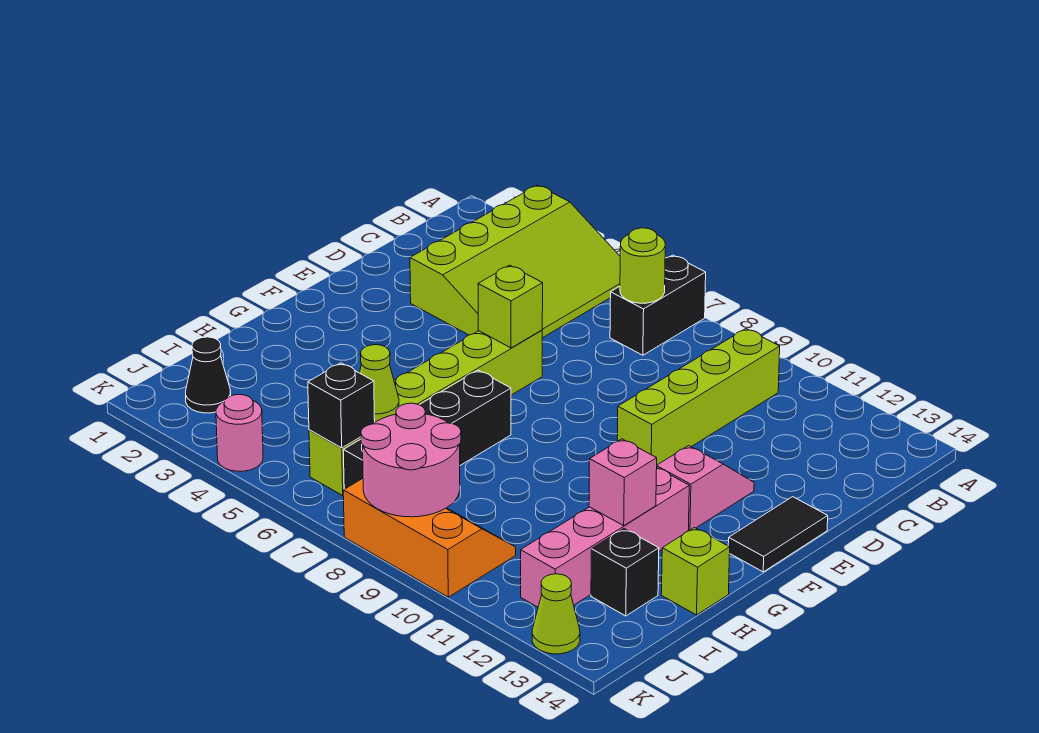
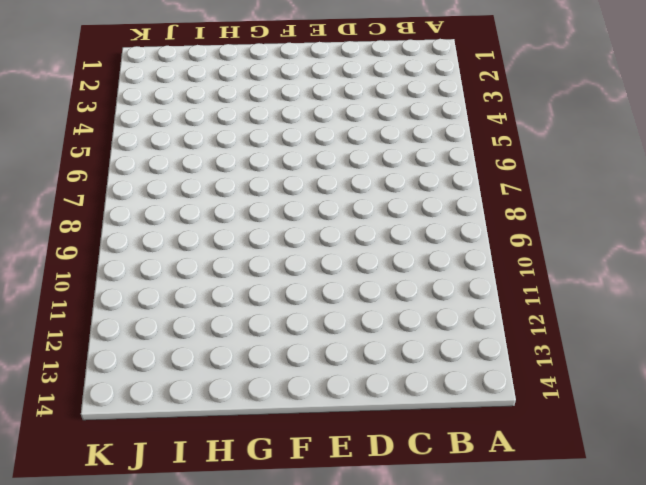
none -> lime 3x4 slope [410,185,620,338]
none -> black 1x2 brick [610,255,706,355]
none -> lime 1x4 brick [617,329,780,465]

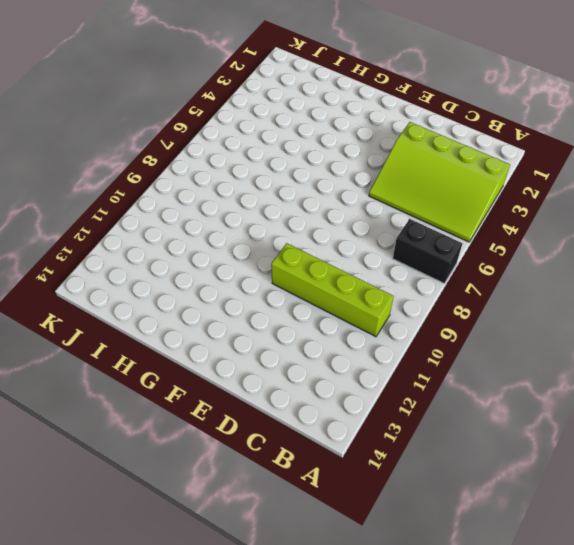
none -> lime 1x6 brick [309,330,542,495]
none -> pink 1x2 slope [657,446,754,531]
none -> black 1x2 tile [728,497,828,572]

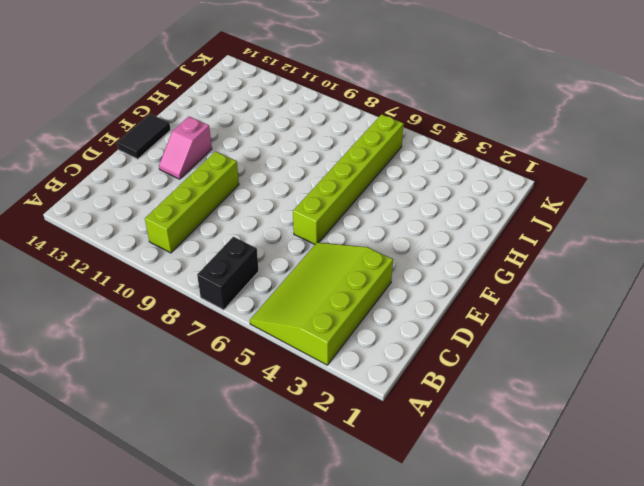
none -> black 1x4 brick [343,370,511,489]
none -> pink 1x4 brick [521,468,689,607]
none -> lime 1x1 brick [661,528,730,615]

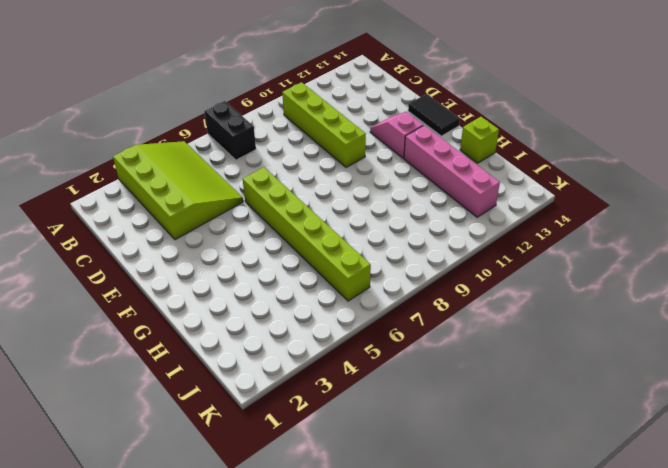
none -> black 1x4 brick [343,370,511,489]
none -> black 1x1 brick [591,529,659,616]
none -> black 1x1 cone [186,337,231,413]

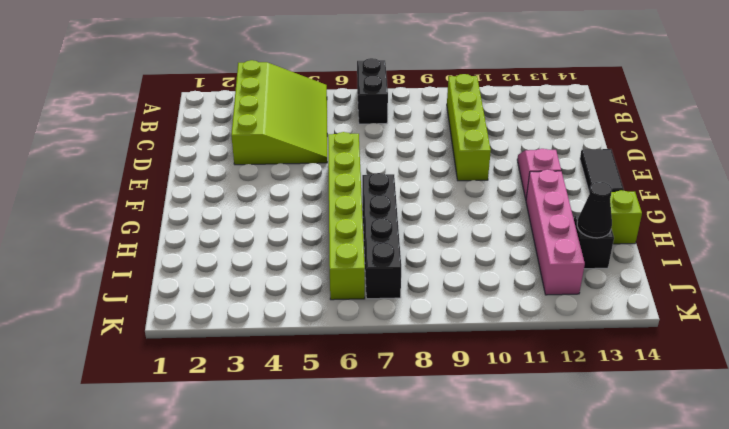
black 1x1 cone [577,182,612,238] -> black 1x1 cone moved to [186,337,231,413]
none -> orange 2x3 slope [343,479,516,597]
none -> pink 1x1 round brick [216,395,263,471]
none -> lime 1x1 cone [532,574,580,654]

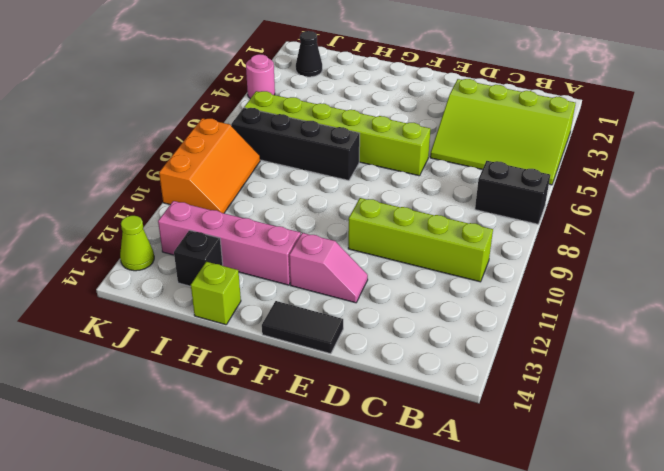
none -> lime 1x1 round brick [620,228,665,303]
none -> lime 1x1 brick [478,265,543,348]
none -> pink 1x1 brick [589,439,657,526]

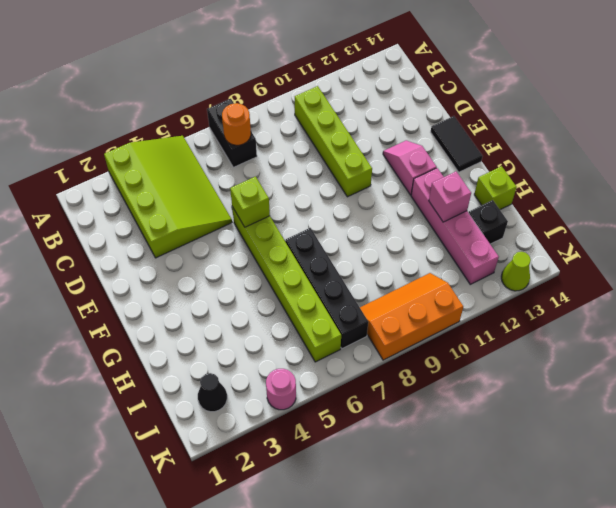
orange 1x1 round brick [222,103,251,145] -> lime 1x1 round brick [620,228,665,303]
none -> lime 1x1 cone [360,345,399,422]
none -> black 1x1 brick [308,363,375,448]
none -> pink 2x2 round brick [361,403,461,517]

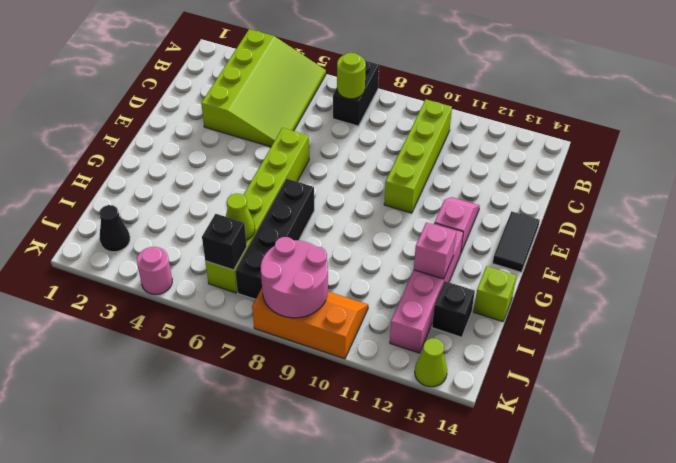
none -> lime 1x1 brick [478,265,543,348]

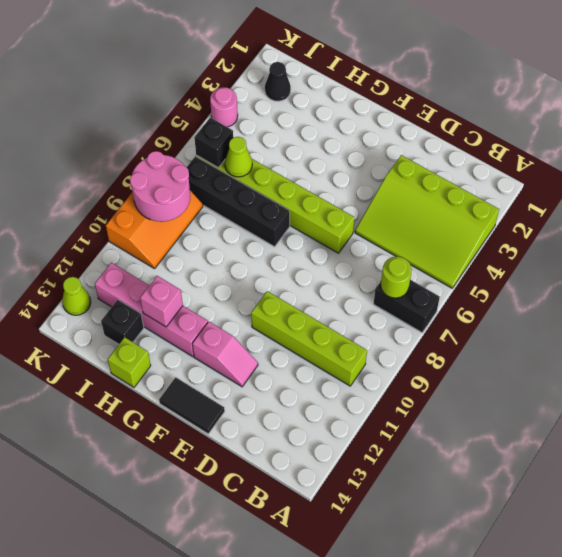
none -> lime 1x1 brick [478,265,543,348]

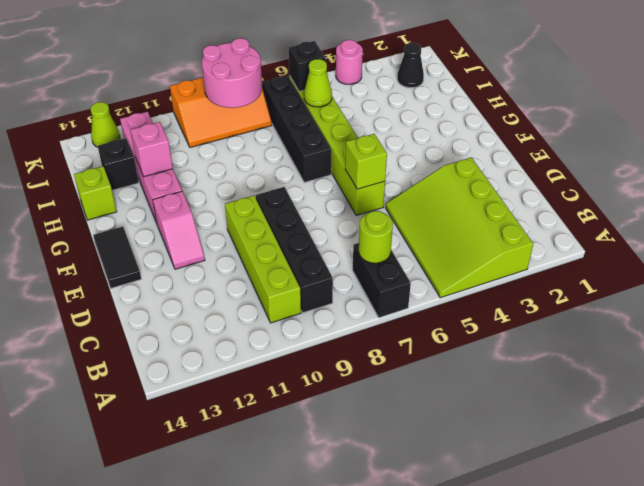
black 1x4 brick [256,187,333,313] -> none

